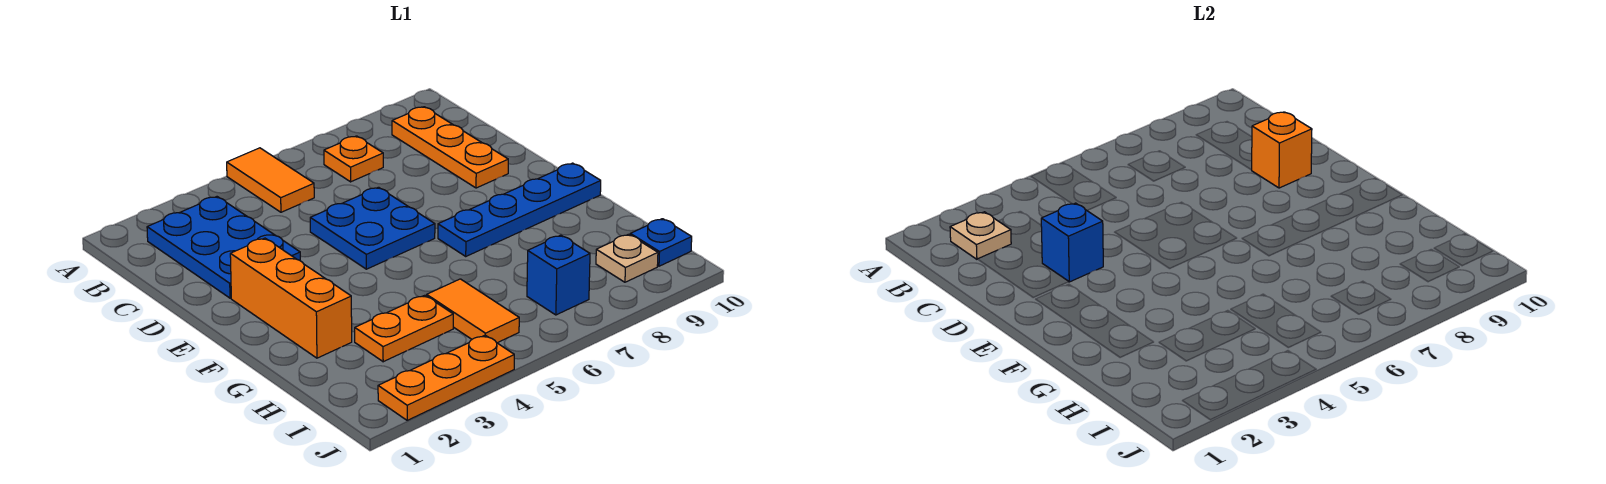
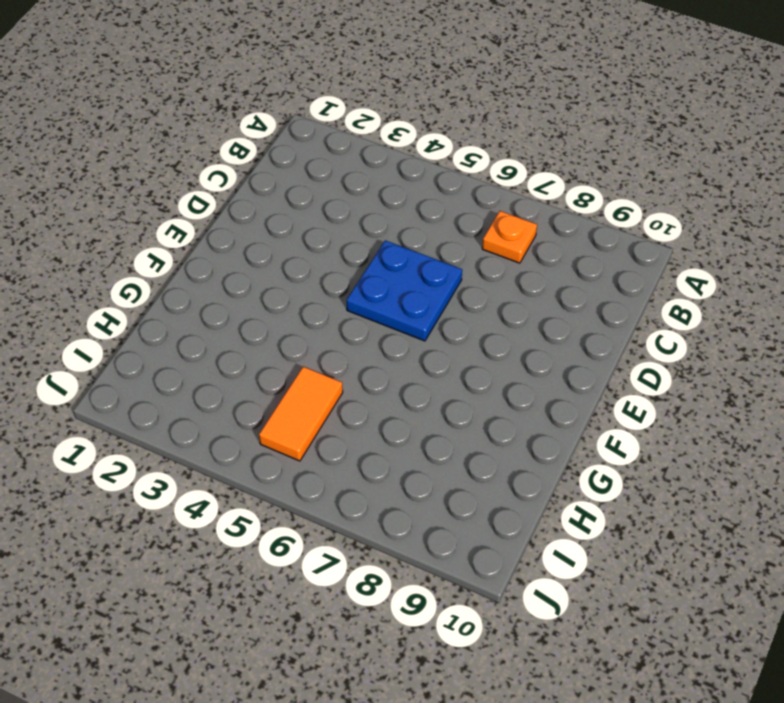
none -> orange 1x2 tile [227,148,314,212]
none -> blue 2x3 plate [147,197,300,298]
none -> orange 1x3 plate [392,107,508,188]

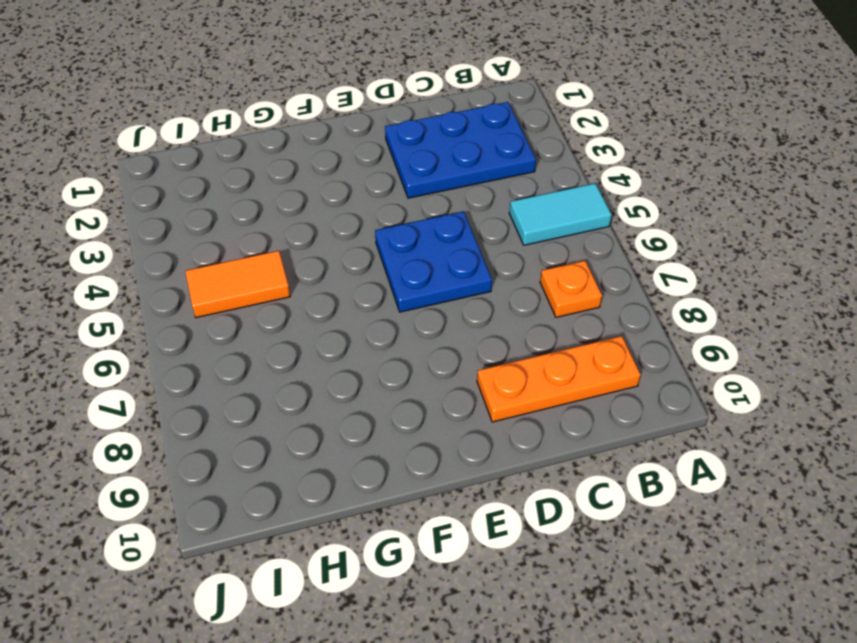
cyan 1x2 tile [509,183,612,245] -> orange 1x2 tile [227,148,314,212]
none -> orange 1x3 brick [230,238,352,358]
none -> blue 1x4 plate [438,163,601,256]
none -> orange 1x2 plate [355,295,453,362]

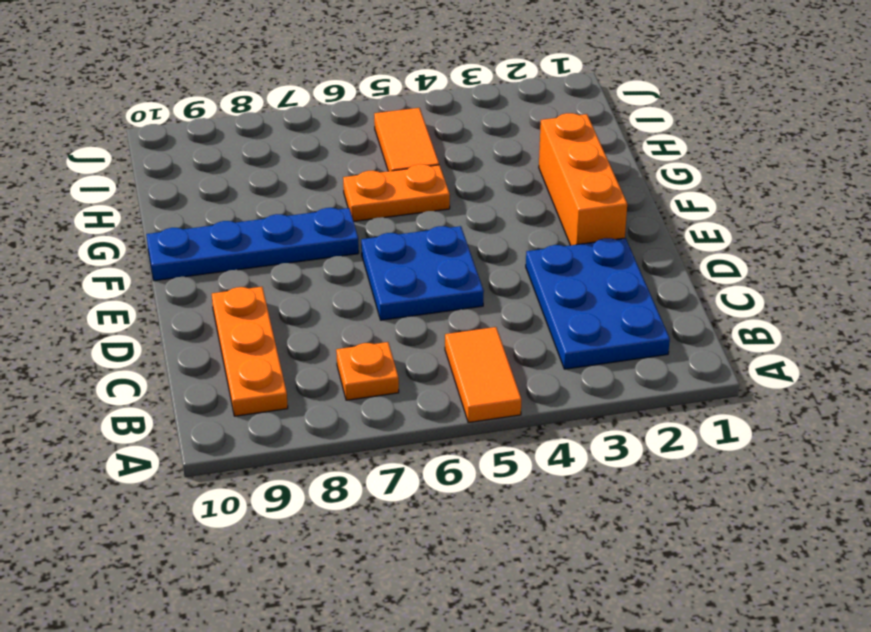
orange 1x2 plate [343,164,450,221] -> orange 1x2 plate moved to [355,295,453,362]
none -> blue 1x1 brick [527,235,590,315]
none -> tan 1x1 plate [596,234,658,282]
none -> blue 1x1 plate [630,219,692,266]

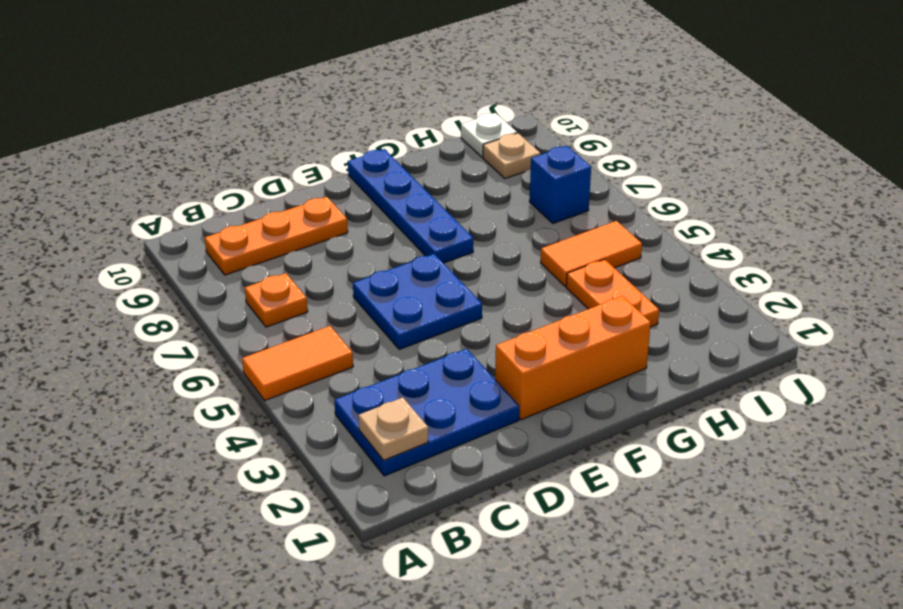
white 1x1 plate [461,113,517,157] -> blue 1x1 plate [630,219,692,266]
none -> orange 1x3 plate [378,335,514,420]
none -> blue 1x1 brick [1041,203,1103,282]
none -> orange 1x1 brick [1252,112,1312,188]

